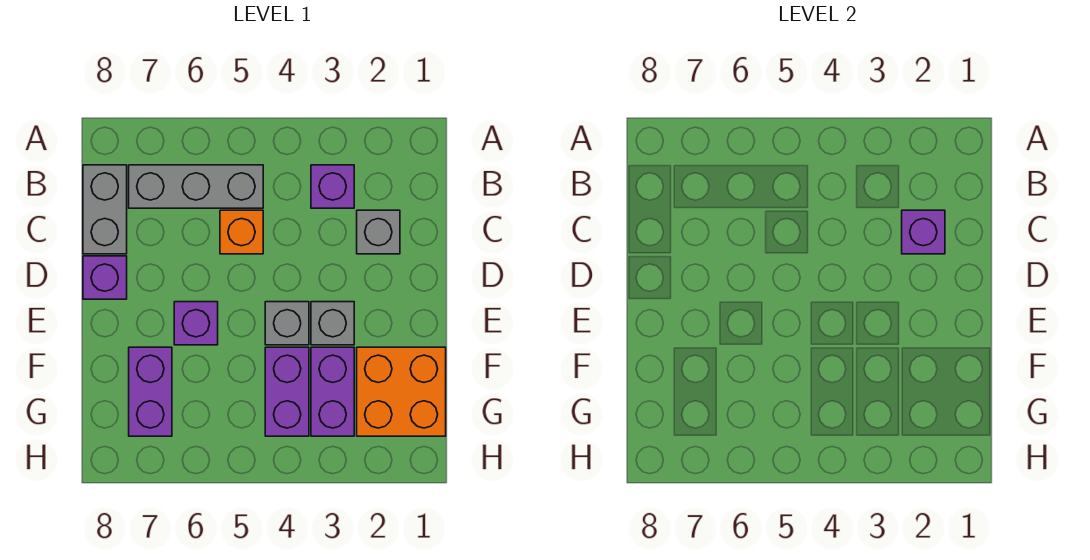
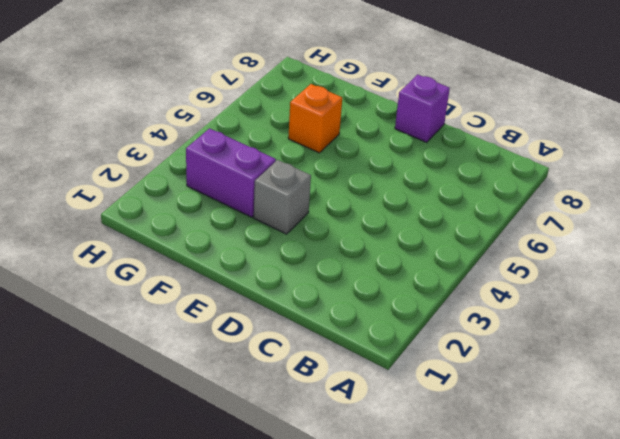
orange 1x1 brick [288,84,342,153] -> orange 1x1 brick moved to [220,210,263,254]
none -> purple 1x1 brick [311,165,354,208]
none -> grey 1x3 brick [129,165,263,208]
none -> grey 1x2 brick [83,165,127,254]

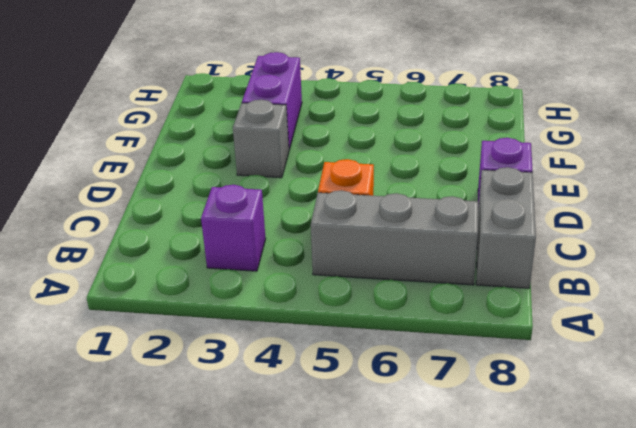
none -> grey 1x1 brick [357,210,400,254]
none -> grey 1x1 brick [265,302,309,345]
none -> purple 1x1 brick [174,302,218,345]

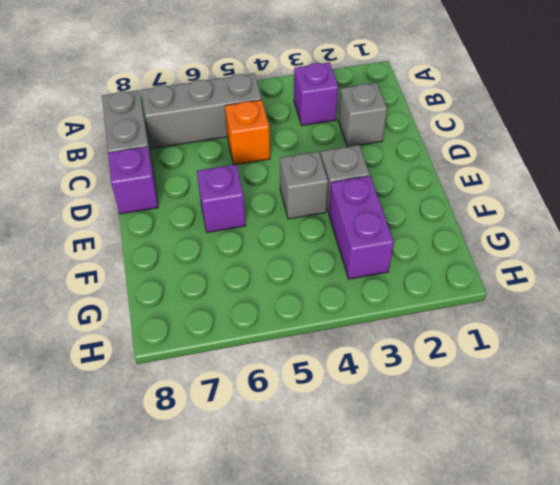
none -> orange 2x2 brick [357,347,446,436]
none -> purple 1x2 brick [265,347,309,436]
none -> purple 1x2 brick [129,347,172,436]

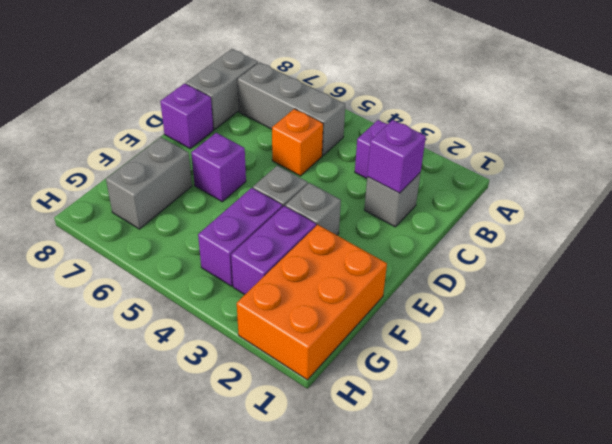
orange 2x3 brick [237,225,387,380] -> orange 2x2 brick [357,347,446,436]
grey 1x2 brick [106,137,192,229] -> purple 1x2 brick [129,347,172,436]

